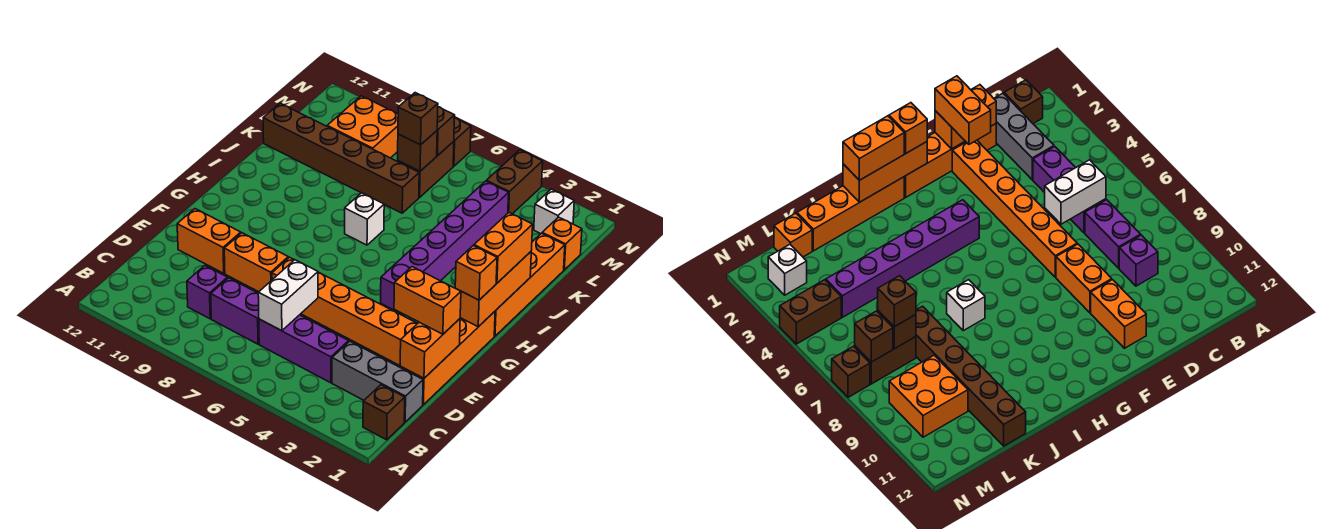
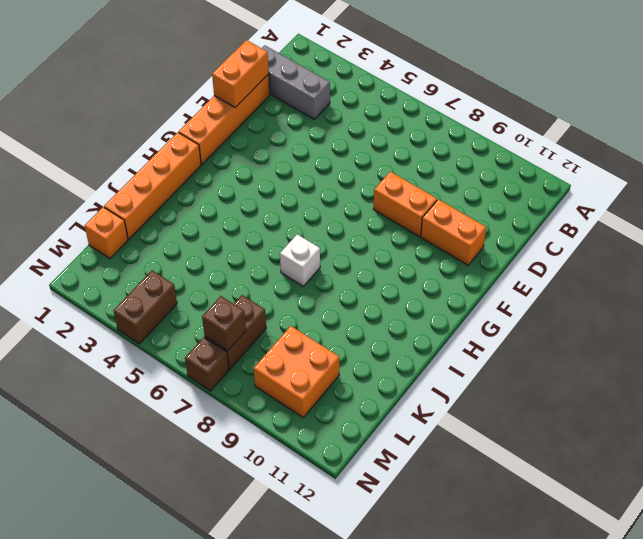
none -> brown 1x1 brick [363,385,405,440]
none -> purple 1x3 brick [259,315,349,383]
none -> purple 1x2 brick [211,278,259,344]

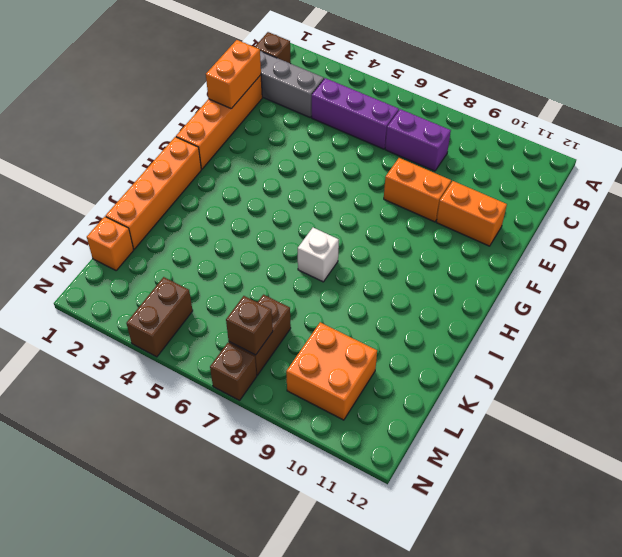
none -> purple 1x1 brick [187,266,227,319]
none -> orange 1x6 brick [272,257,417,366]
none -> purple 1x6 brick [381,181,509,315]

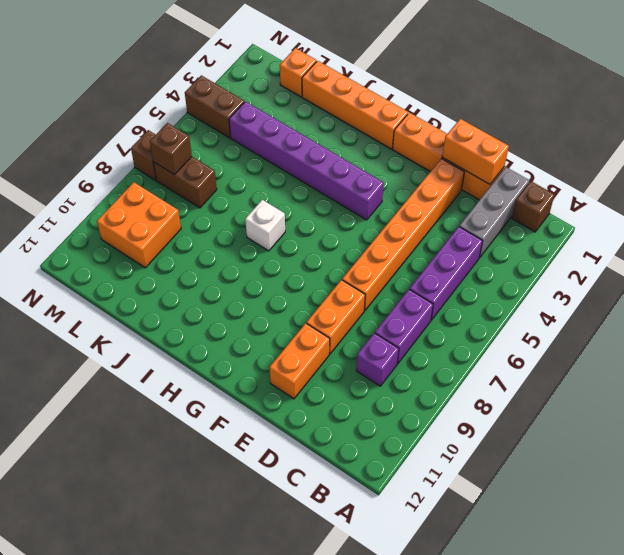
none -> brown 1x6 brick [263,103,419,213]
none -> white 1x1 brick [534,189,574,234]
none -> white 1x2 brick [258,260,318,331]

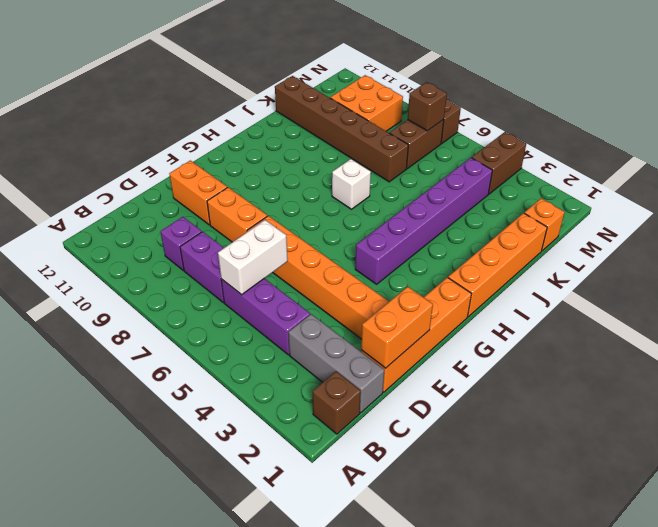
none -> white 1x1 brick [534,189,574,234]
none -> orange 1x3 brick [460,252,531,327]
none -> brown 1x1 brick [398,131,437,171]

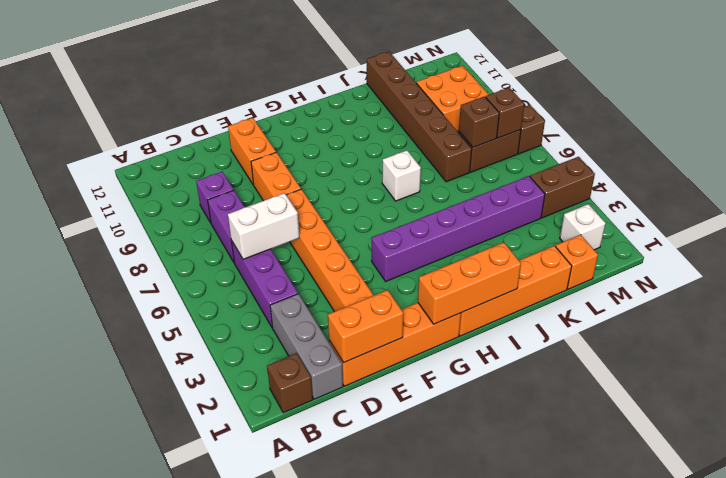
none -> orange 1x2 brick [394,267,461,334]
none -> orange 1x1 brick [455,246,497,300]
none -> orange 1x2 brick [474,213,533,283]

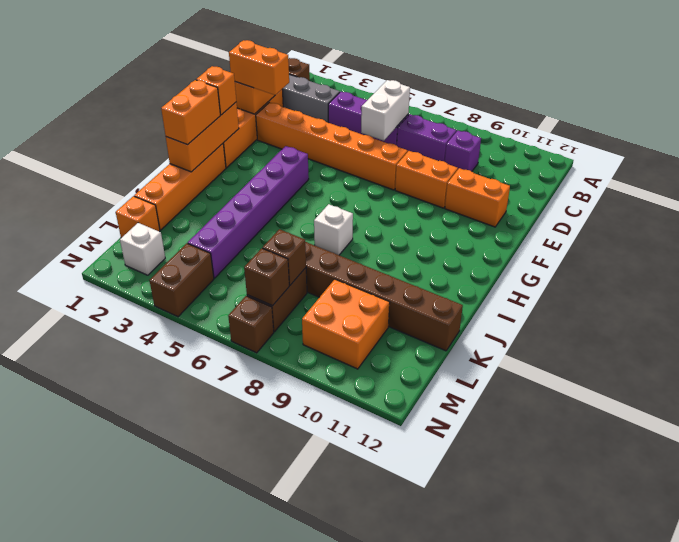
none -> brown 1x1 brick [398,93,438,145]

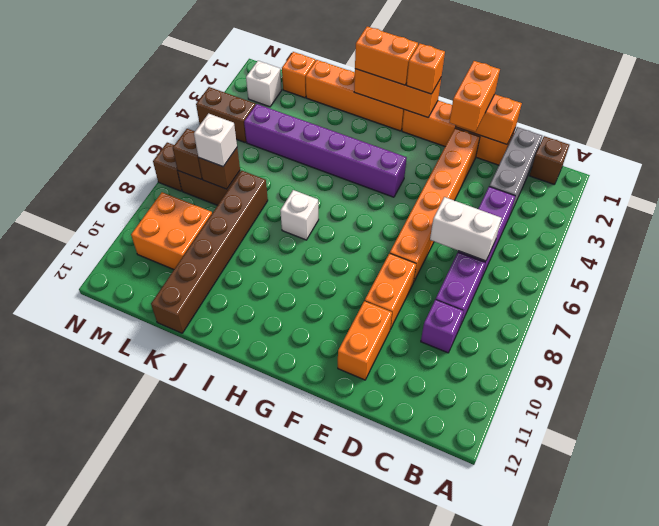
white 1x1 brick [194,114,237,167] -> brown 1x1 brick [398,93,438,145]

